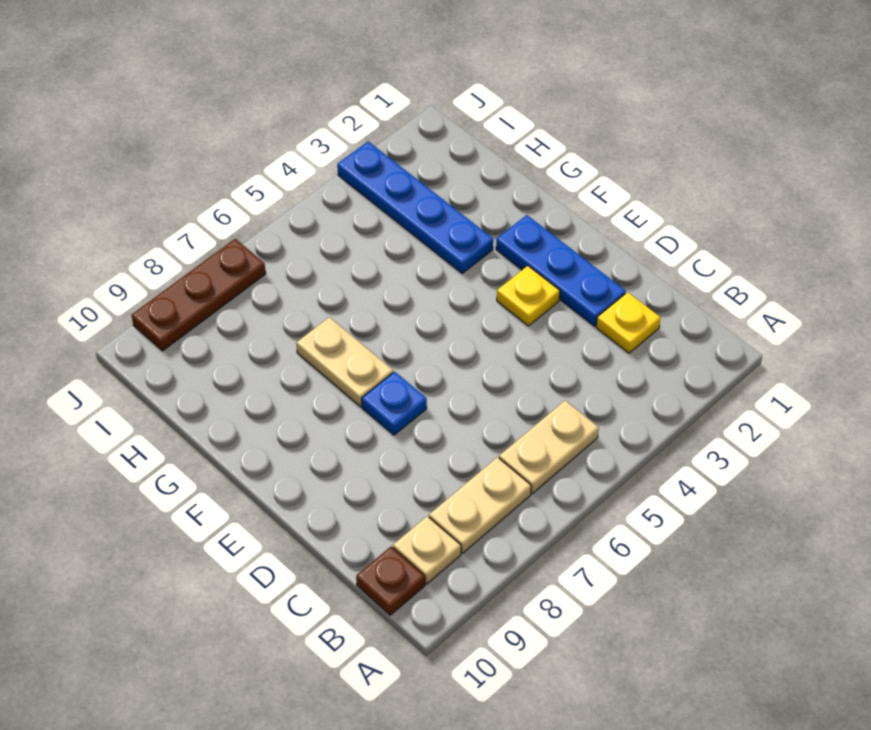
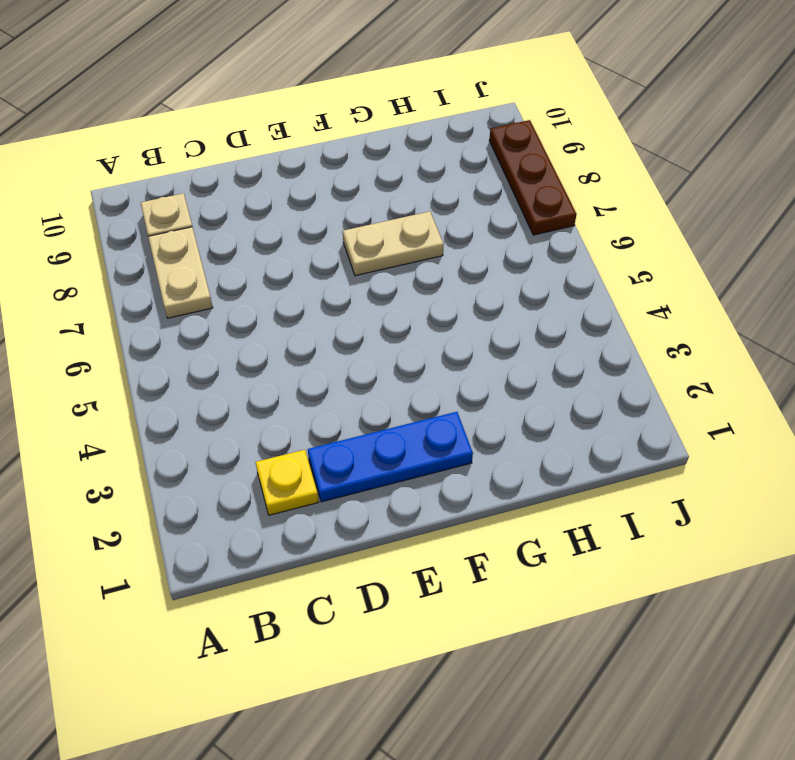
none -> tan 1x2 plate [499,400,599,494]
none -> brown 1x1 plate [356,546,425,615]

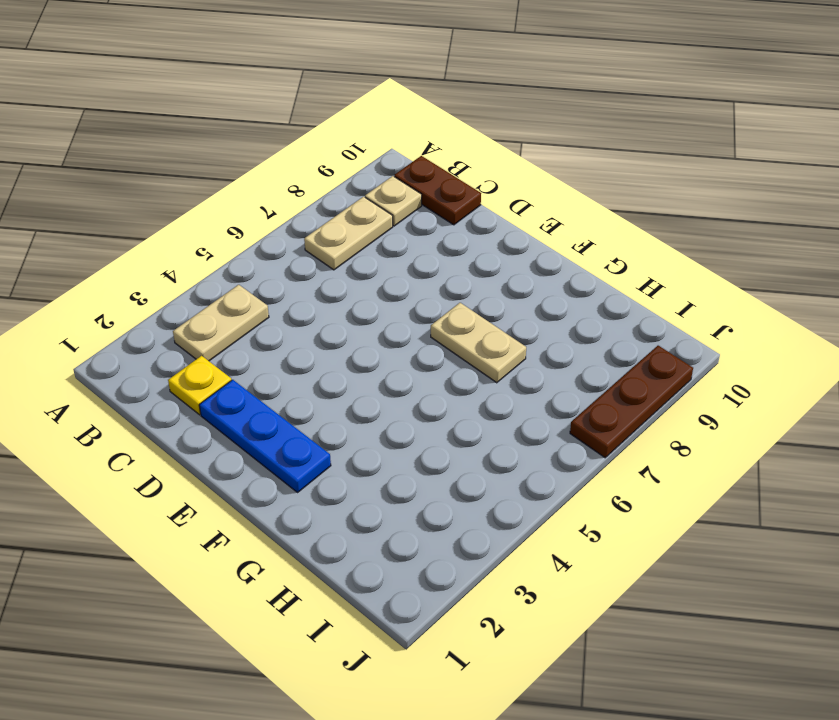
tan 1x2 plate [173,285,269,361] -> tan 1x2 plate moved to [499,400,599,494]
brown 1x2 plate [394,156,481,225] -> brown 1x1 plate [356,546,425,615]
none -> yellow 1x1 plate [497,266,560,326]
none -> blue 1x1 plate [362,372,427,435]

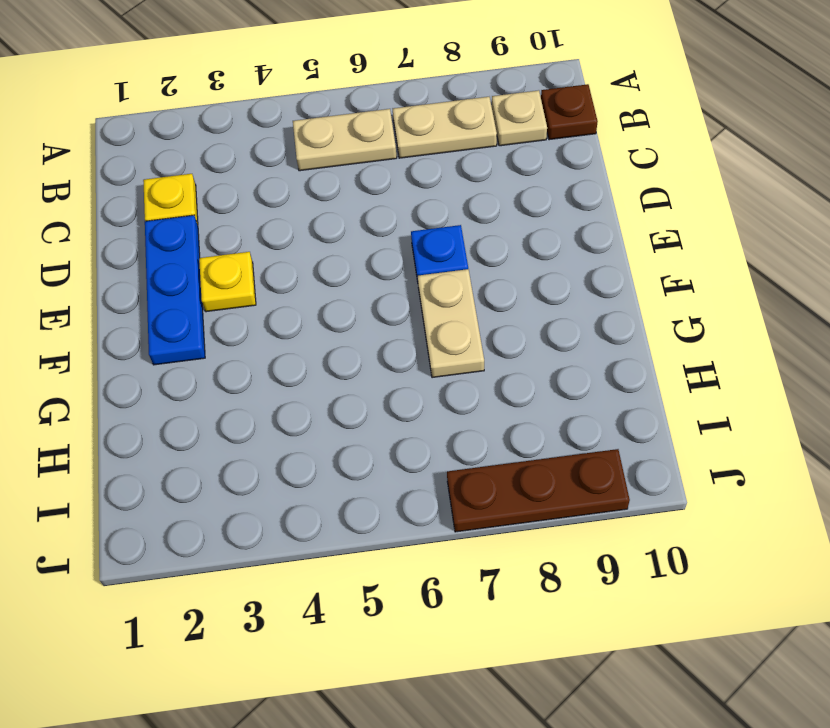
none -> blue 1x4 plate [337,142,493,273]

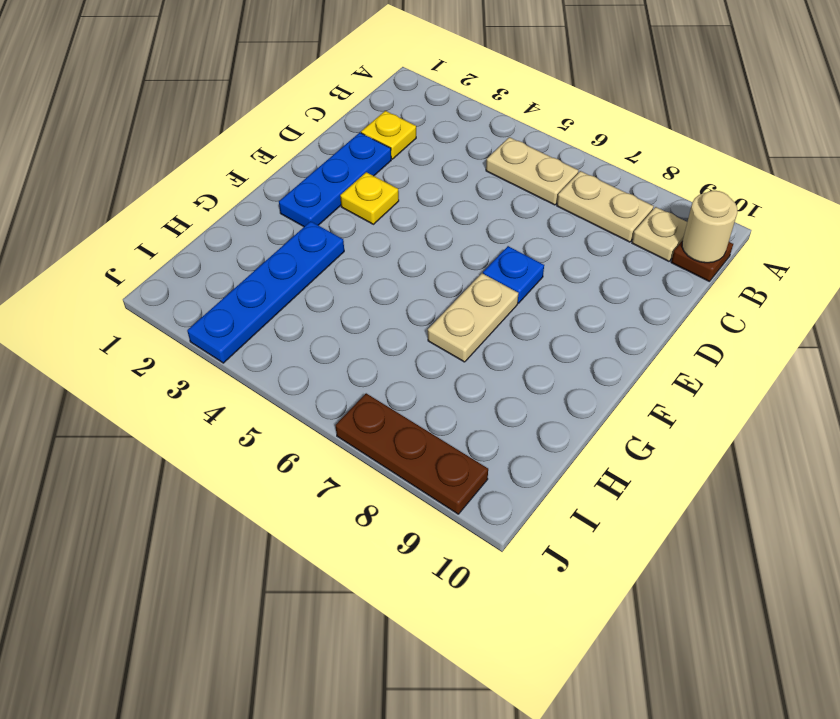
tan 1x1 round brick [682,191,737,263] -> none

